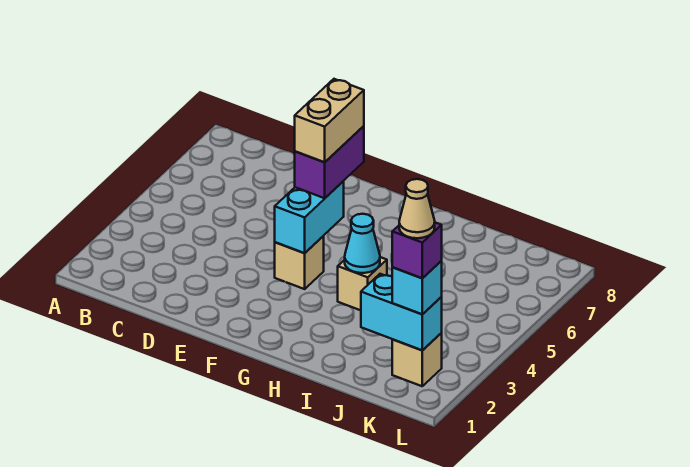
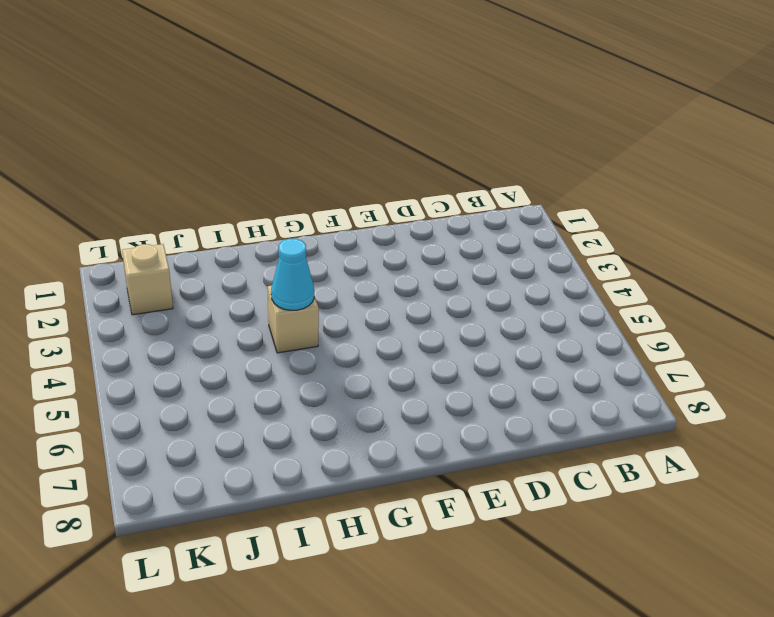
none -> tan 1x1 brick [275,236,324,289]
none -> cyan 1x2 brick [275,181,344,253]

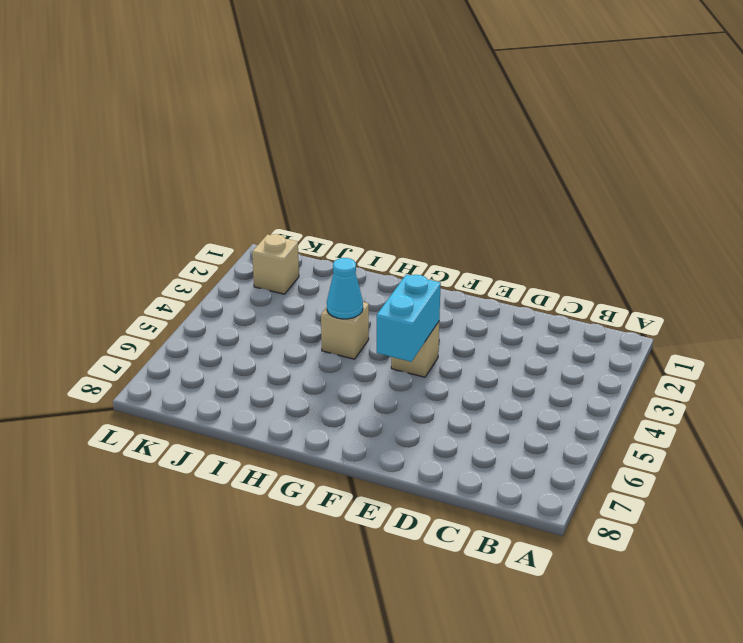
none -> cyan 1x2 brick [361,274,442,350]
none -> purple 1x2 brick [294,126,364,198]

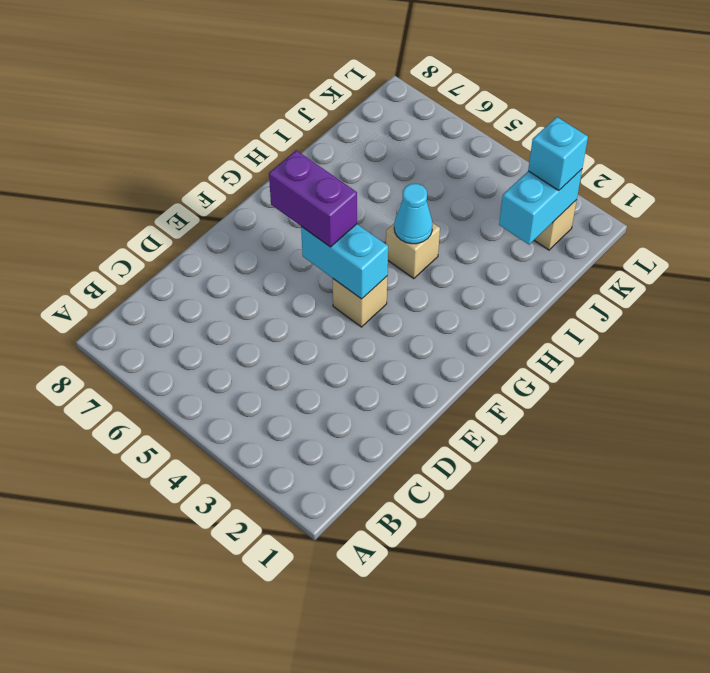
none -> tan 1x2 brick [295,79,364,162]
none -> purple 1x1 brick [392,222,442,278]

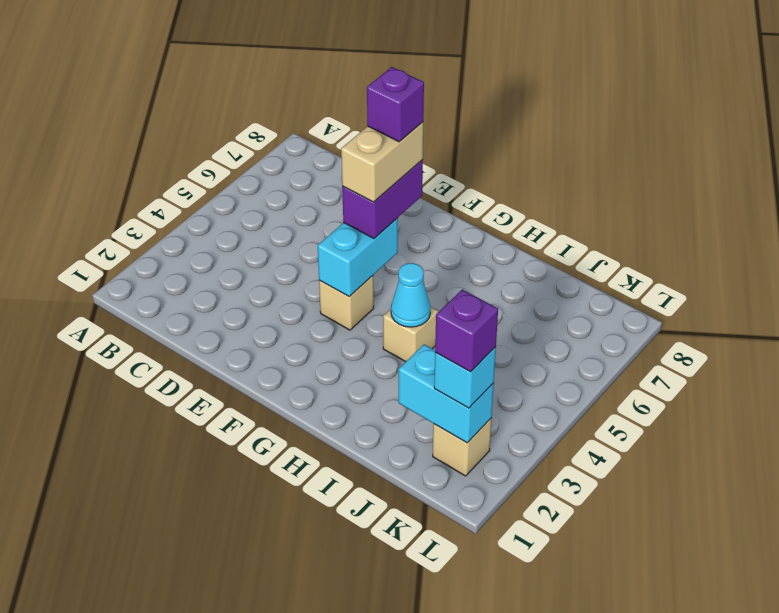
purple 1x1 brick [367,67,424,142] -> none
none -> tan 1x1 cone [399,179,435,238]

